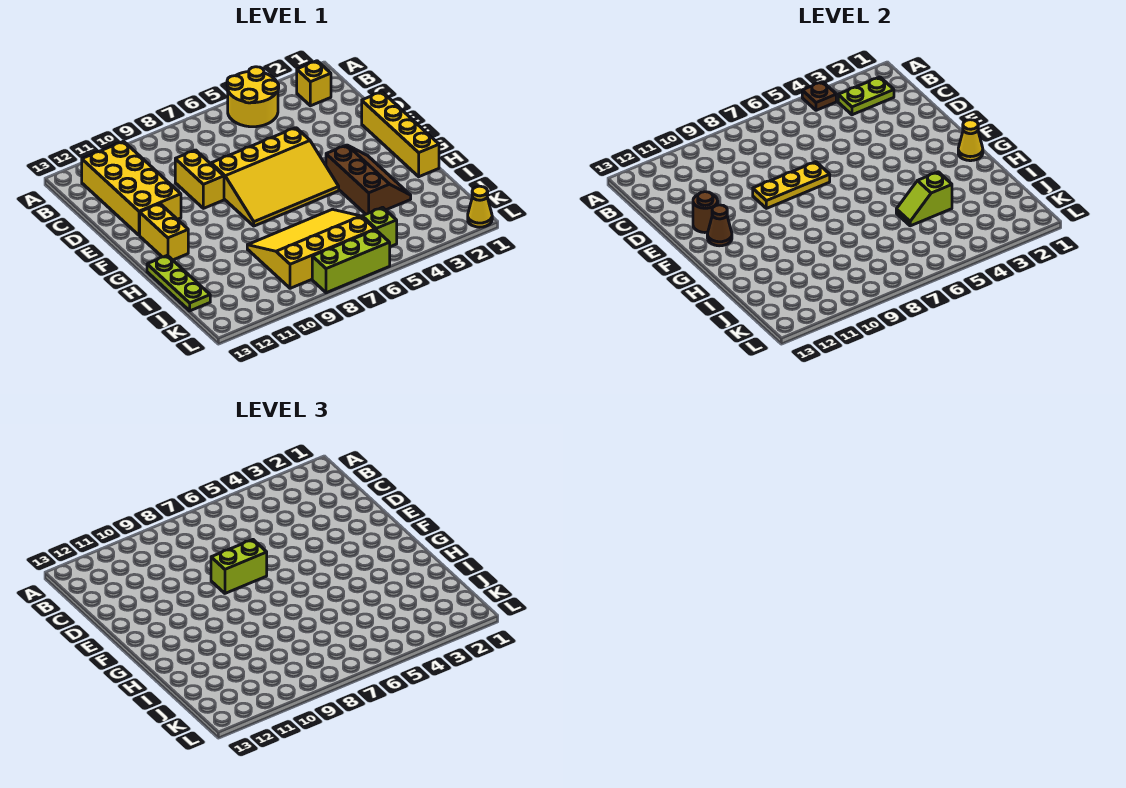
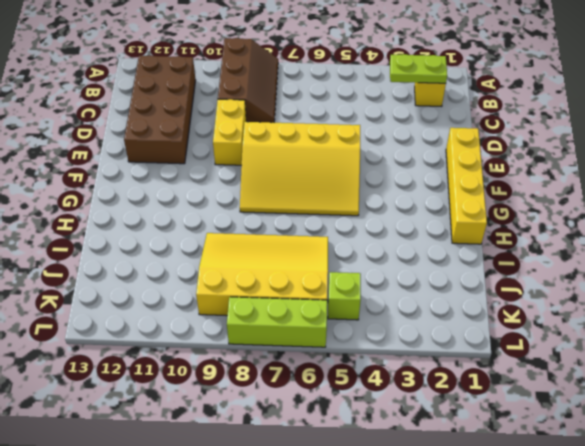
brown 2x3 slope [218,38,278,123] -> brown 2x3 slope moved to [326,145,411,214]
brown 2x4 brick [124,55,196,164] -> yellow 2x4 brick [82,141,181,235]
none -> yellow 2x2 round brick [227,67,279,127]
none -> yellow 1x2 brick [140,204,188,260]
none -> lime 1x3 plate [147,255,210,311]

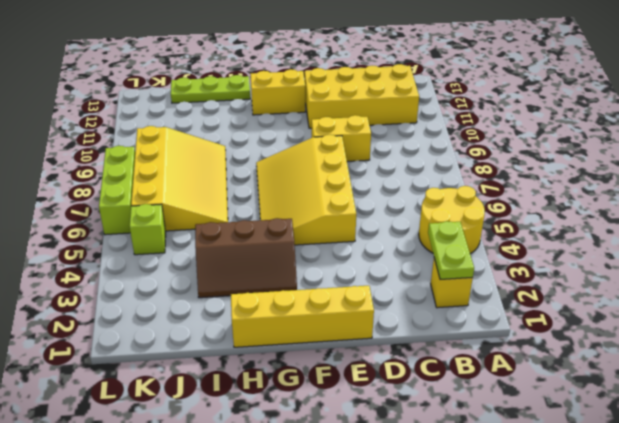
none -> yellow 1x1 cone [468,186,492,227]
none -> brown 1x1 plate [802,82,836,110]
none -> yellow 1x3 plate [753,162,830,208]

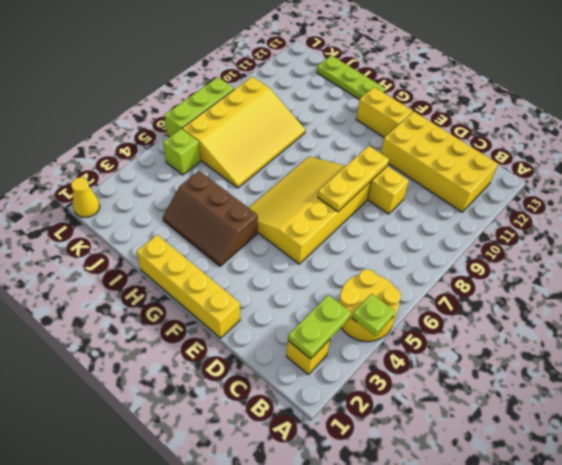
lime 1x1 plate [352,294,395,336] -> brown 1x1 plate [802,82,836,110]
none -> brown 1x1 round brick [693,192,718,233]
none -> brown 1x1 cone [707,205,732,246]
none -> yellow 1x1 cone [958,120,983,161]

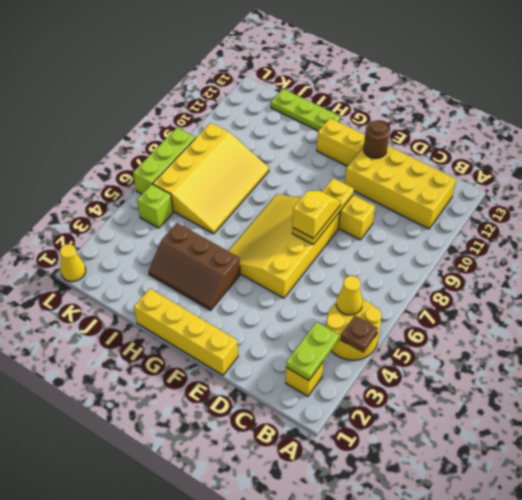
yellow 1x1 cone [336,276,363,315] -> yellow 1x1 cone moved to [958,120,983,161]
yellow 1x2 slope [293,191,341,239] -> lime 1x2 brick [211,540,267,593]
none -> brown 1x1 cone [707,205,732,246]
none -> lime 1x2 slope [896,172,952,226]

